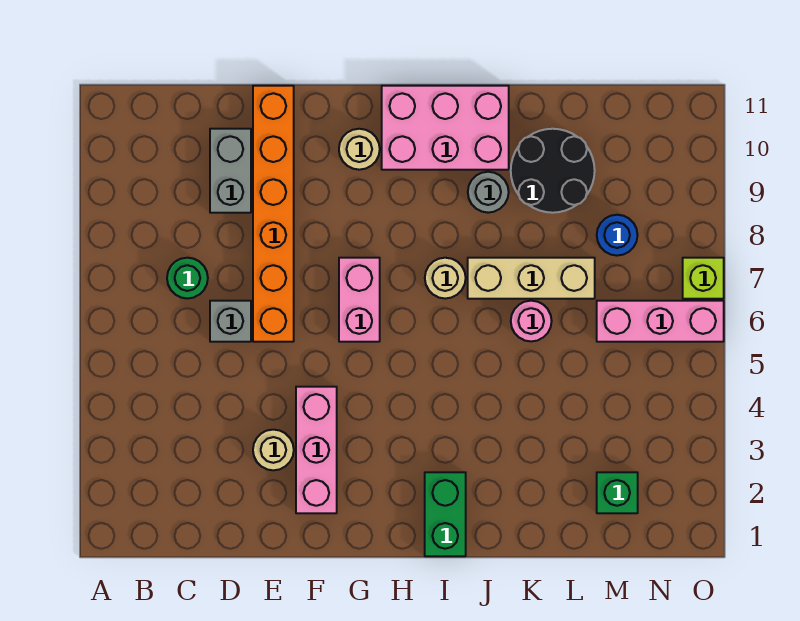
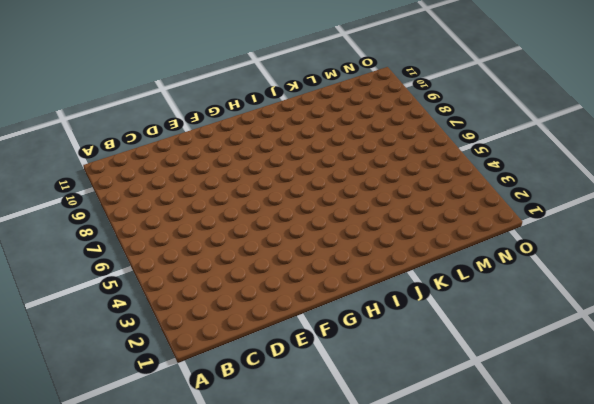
none -> green 1x1 round brick [167,258,208,299]
none -> grey 1x1 brick [210,301,251,342]
none -> grey 1x2 brick [210,129,251,213]

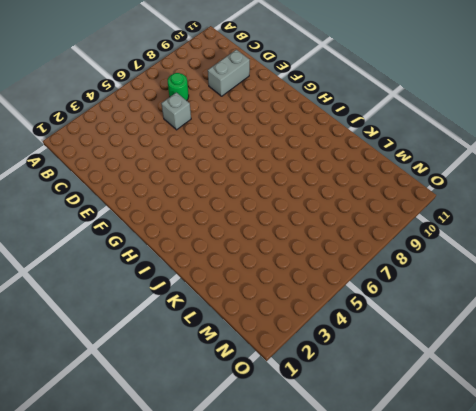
none -> tan 1x1 round brick [253,430,294,470]
none -> orange 1x6 brick [253,86,294,342]
none -> pink 1x3 brick [296,387,337,513]

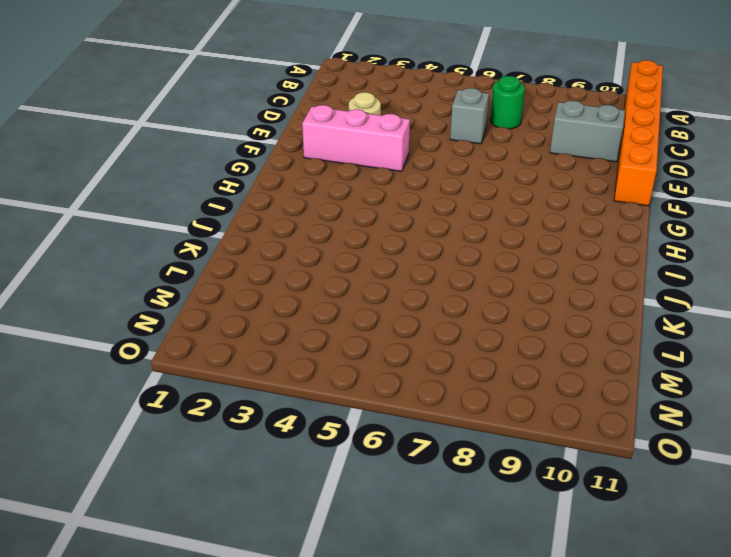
orange 1x6 brick [614,60,663,206] -> orange 1x6 brick turned to [253,86,294,342]
none -> pink 1x2 brick [339,258,380,342]
none -> tan 1x1 round brick [339,129,380,170]
none -> pink 2x3 brick [382,86,509,170]

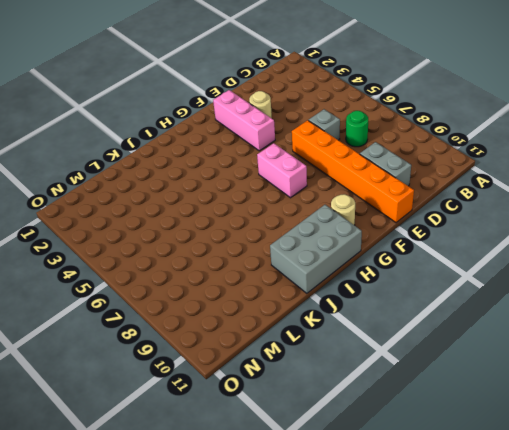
grey 2x3 brick [270,205,362,293] -> pink 2x3 brick [382,86,509,170]
none -> green 1x2 brick [425,472,466,556]
none -> tan 1x1 round brick [425,258,466,299]
none -> tan 1x3 brick [468,258,595,299]

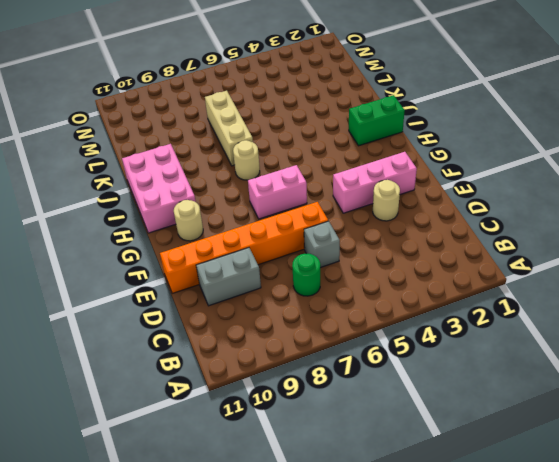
none -> grey 1x1 round brick [468,172,509,213]
none -> pink 1x1 round brick [511,301,552,341]
none -> black 2x2 round brick [511,129,595,213]

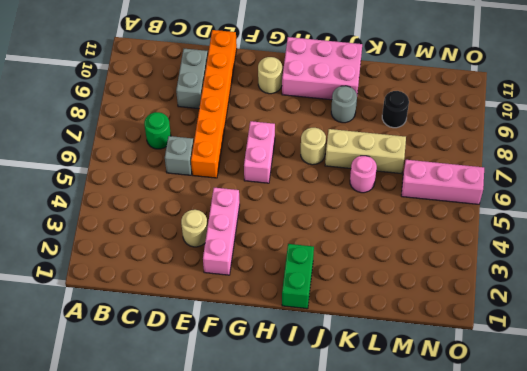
black 1x1 round brick [382,91,409,128] -> black 2x2 round brick [511,129,595,213]
none -> green 1x1 brick [597,472,638,513]
none -> blue 1x1 round brick [597,215,638,256]
none -> lime 1x1 brick [683,258,724,299]

